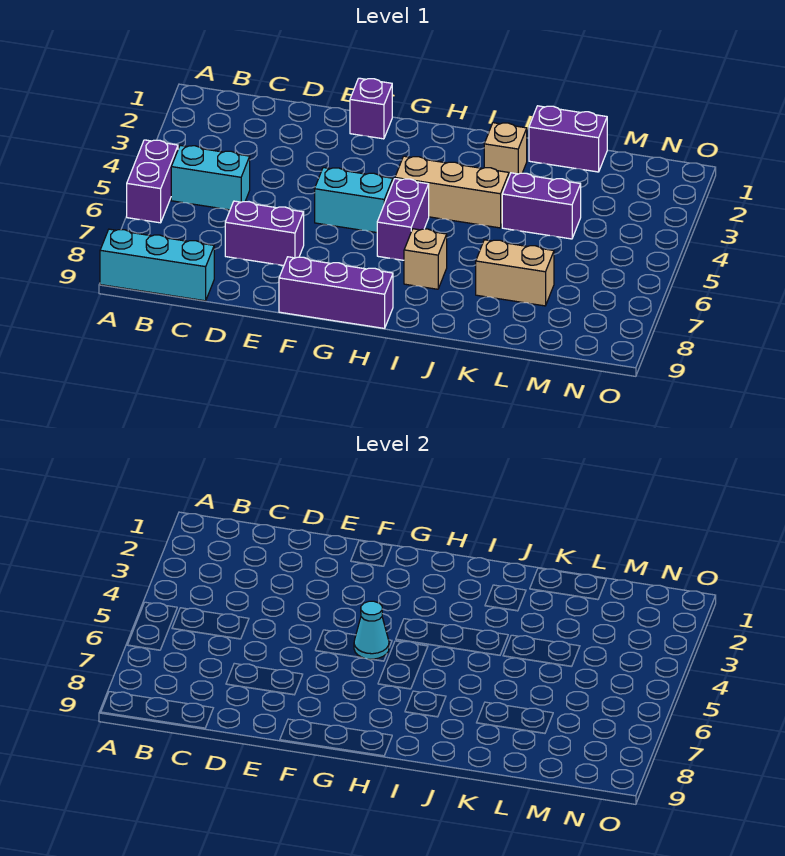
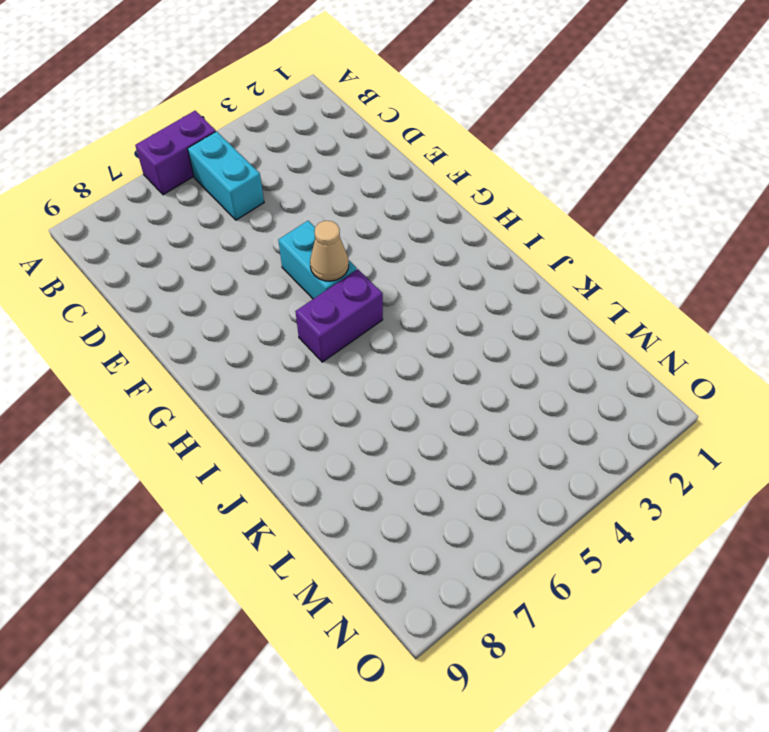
tan 1x1 cone [310,221,349,281] -> cyan 1x1 cone [354,601,389,659]
none -> cyan 1x3 brick [100,229,214,301]
none -> purple 1x2 brick [225,201,304,266]
none -> purple 1x1 brick [350,78,392,139]

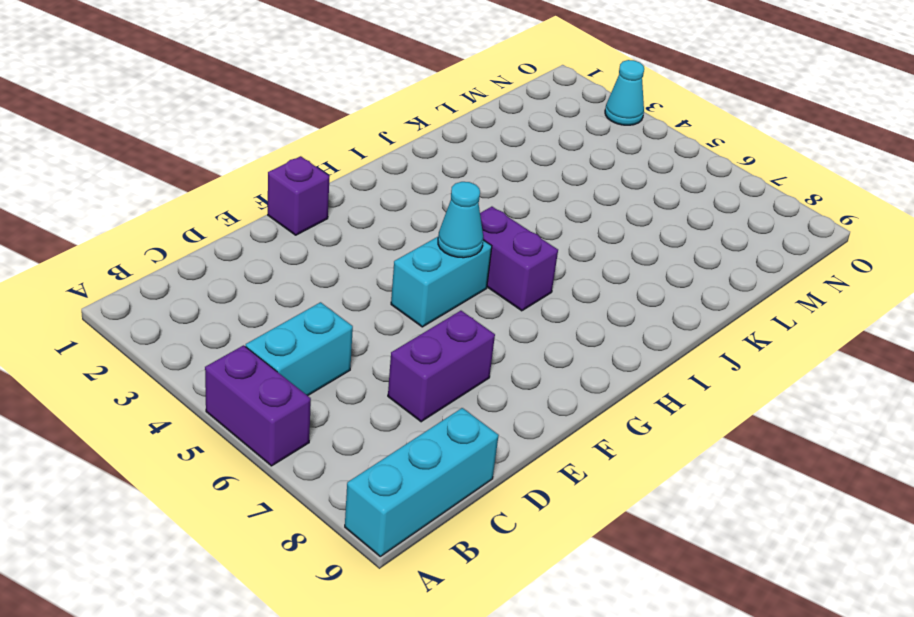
cyan 1x1 cone [605,60,644,125] -> none
none -> purple 1x3 brick [279,257,393,328]
none -> tan 1x3 brick [395,156,509,228]
none -> tan 1x1 brick [404,229,447,289]

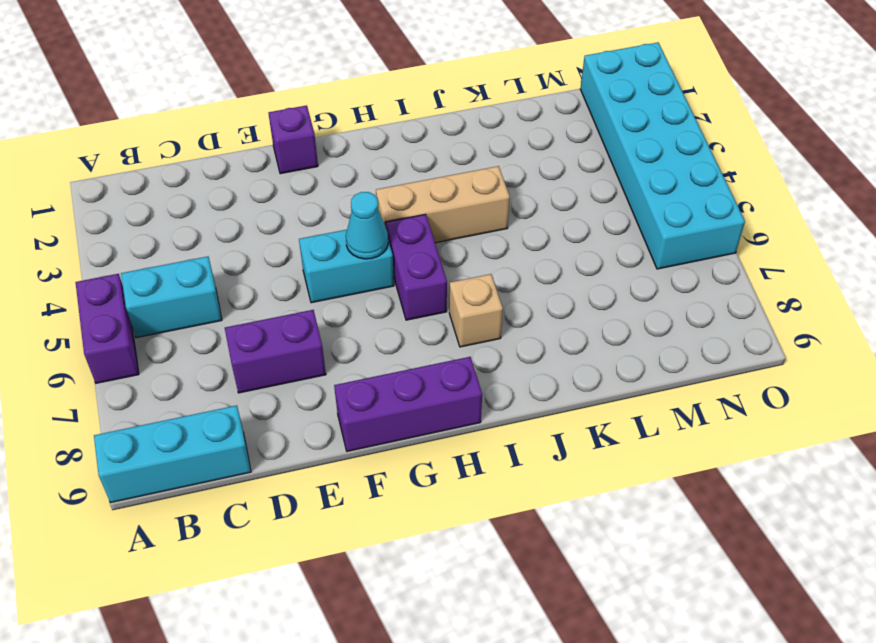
cyan 2x6 brick [580,42,745,269] -> none
none -> tan 1x1 brick [484,123,527,176]
none -> purple 1x2 brick [529,106,607,172]
none -> purple 1x2 brick [502,173,581,239]

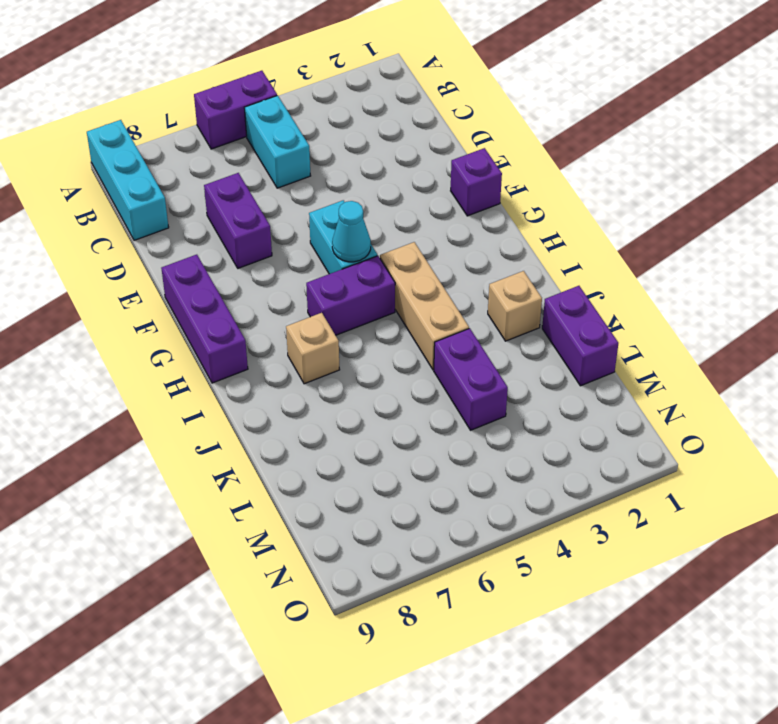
none -> tan 1x2 brick [476,240,554,306]

